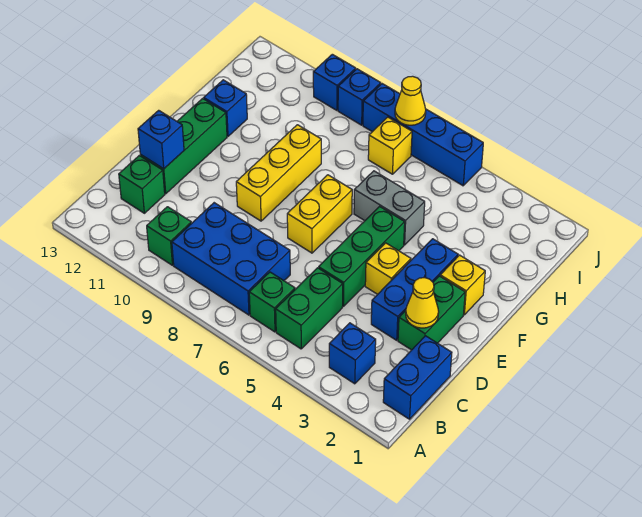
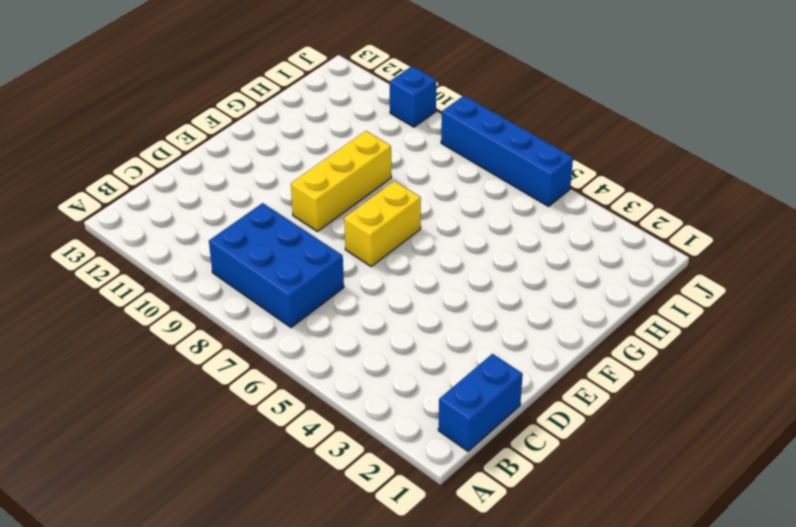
none -> blue 1x1 brick [329,323,376,384]
none -> green 1x2 brick [276,268,343,349]
none -> green 1x1 brick [249,272,295,332]

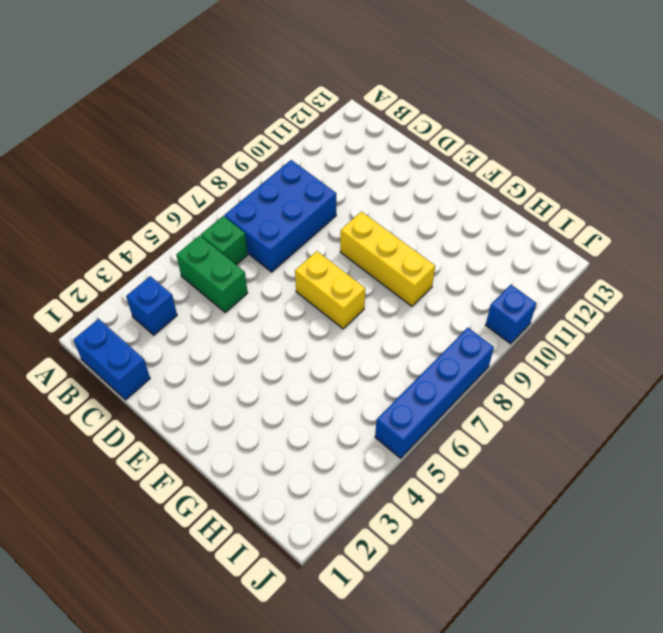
none -> green 1x1 brick [147,207,191,265]
none -> green 1x1 brick [119,155,165,213]
none -> green 1x2 brick [398,276,465,350]

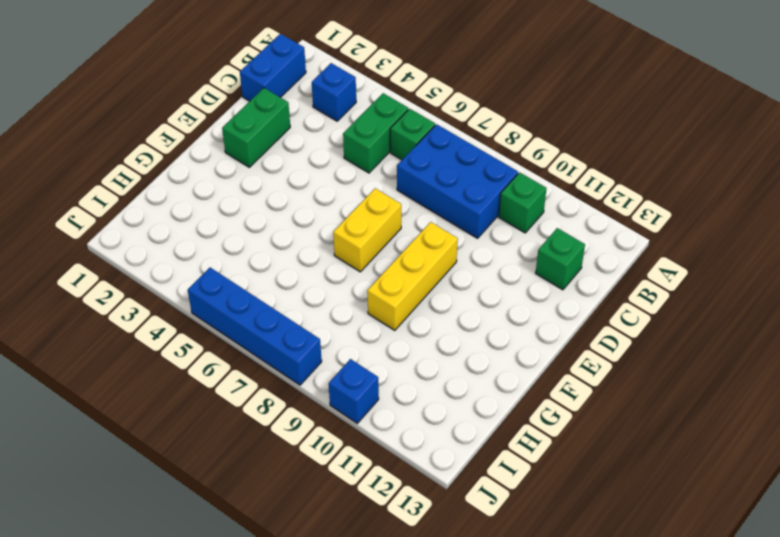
none -> blue 1x3 brick [371,239,458,340]
none -> green 1x3 brick [319,206,405,306]
none -> green 1x3 brick [140,98,227,194]

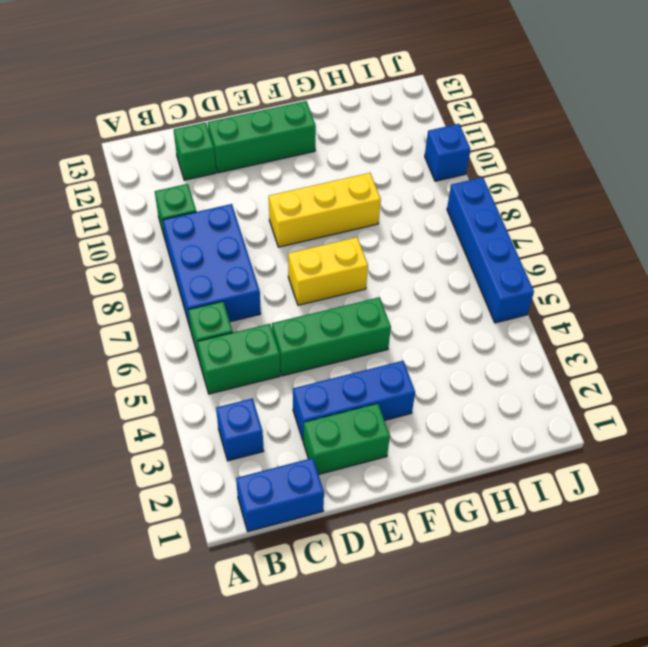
none -> yellow 1x1 brick [365,243,411,294]
none -> yellow 1x1 brick [440,255,485,315]
none -> grey 1x2 brick [354,171,425,245]

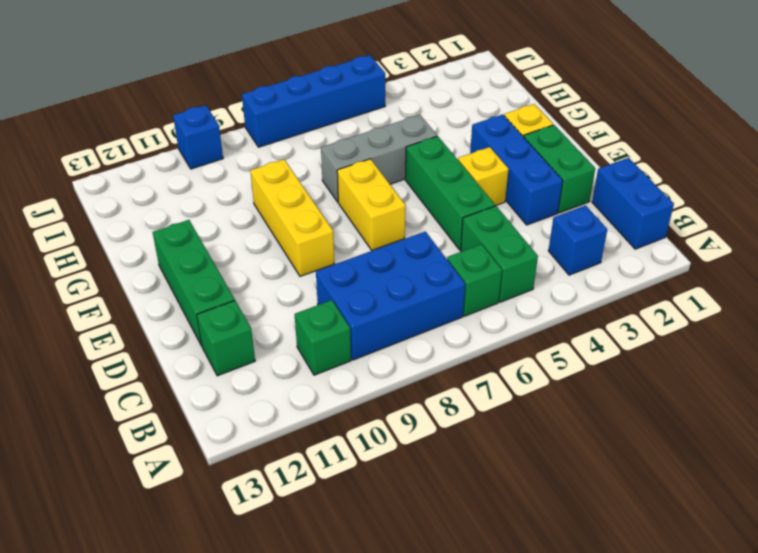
grey 1x3 brick [321,115,437,202] -> grey 1x2 brick [354,171,425,245]
none -> blue 1x1 brick [204,80,247,136]
none -> yellow 1x1 brick [368,117,412,174]
none -> blue 1x1 brick [338,69,381,125]

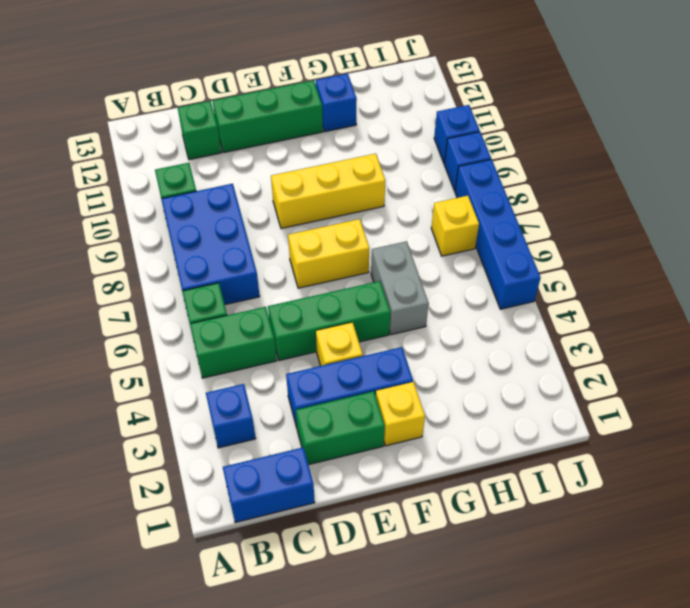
none -> yellow 1x1 cone [406,278,439,328]
none -> blue 1x1 brick [138,110,184,169]
none -> yellow 1x1 cone [395,76,426,125]

